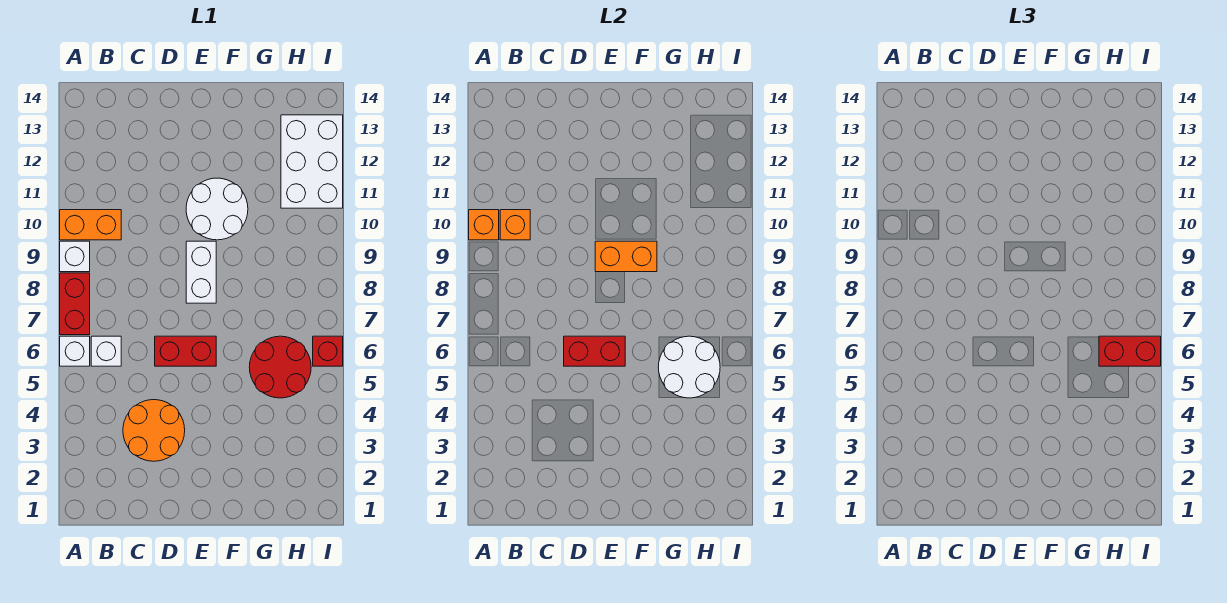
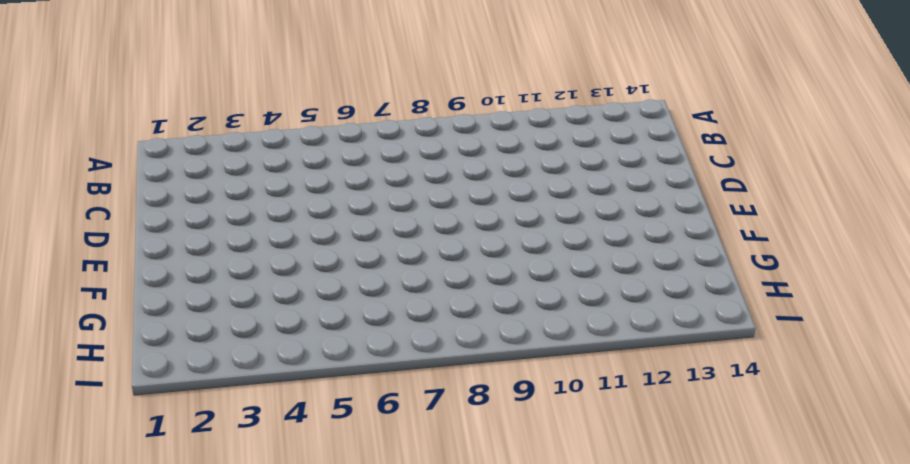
none -> white 1x1 brick [60,336,90,366]
none -> red 1x2 brick [60,273,90,335]
none -> white 1x1 brick [60,241,90,272]

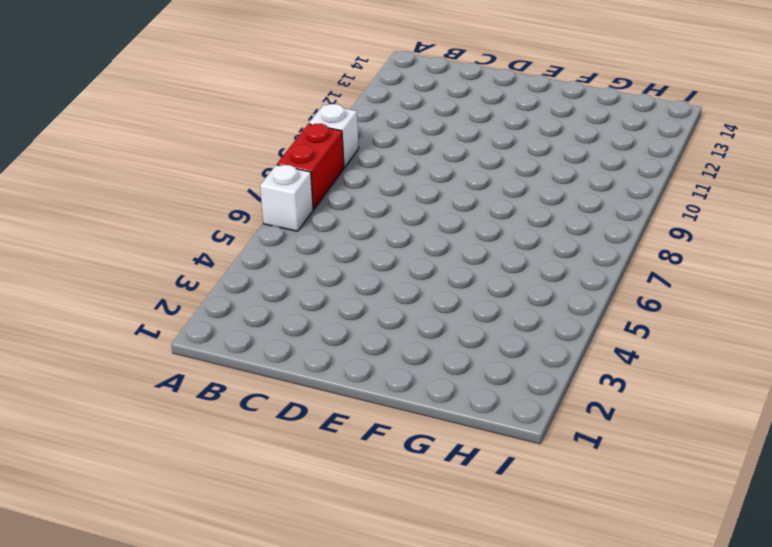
none -> orange 1x2 brick [60,210,121,240]
none -> white 1x1 brick [91,336,121,366]
none -> orange 2x2 round brick [123,400,185,461]

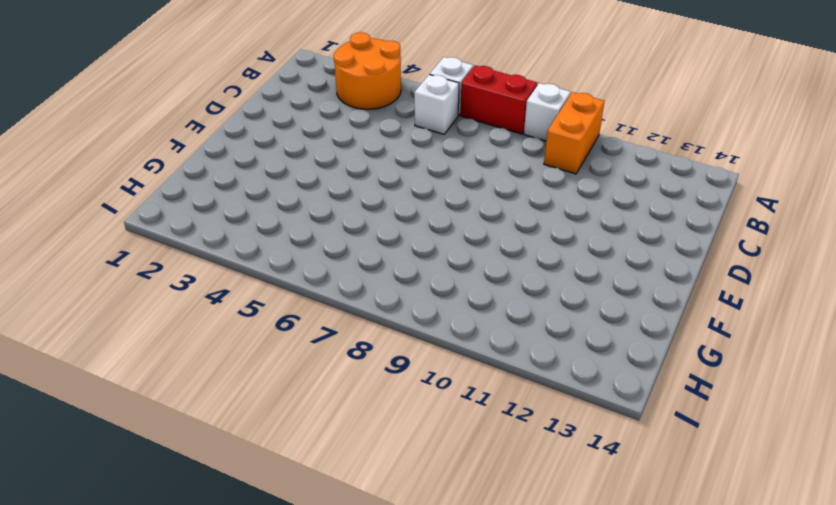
orange 2x2 round brick [334,32,401,109] -> orange 2x2 round brick moved to [123,400,185,461]
none -> red 1x2 brick [155,336,216,366]
none -> white 1x2 brick [186,241,216,303]
none -> white 2x2 round brick [186,178,248,240]

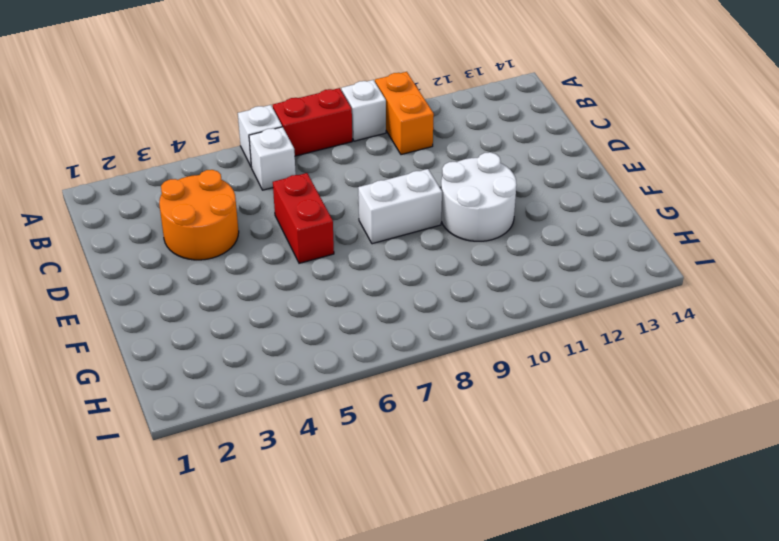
none -> red 2x2 round brick [249,336,311,398]
none -> white 2x3 brick [281,115,343,208]
none -> red 1x1 brick [313,336,343,366]

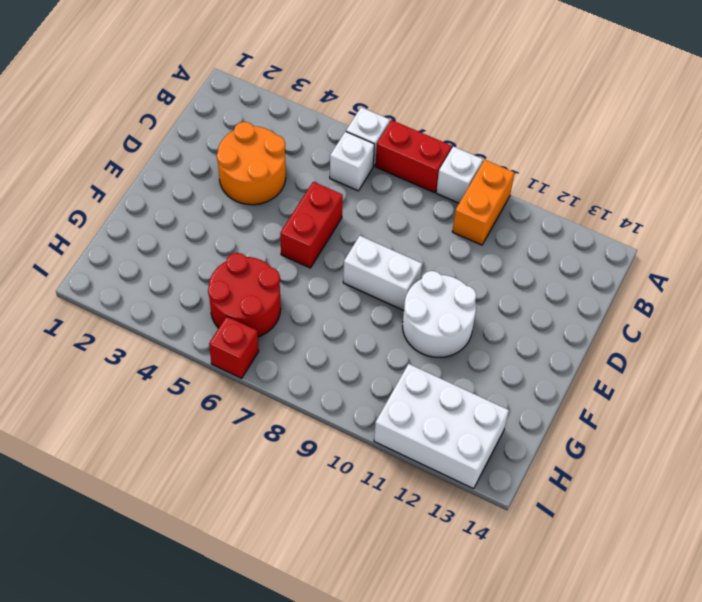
none -> orange 1x1 brick [469,210,499,240]
none -> orange 1x1 brick [500,210,530,240]
none -> red 1x2 brick [564,336,625,366]

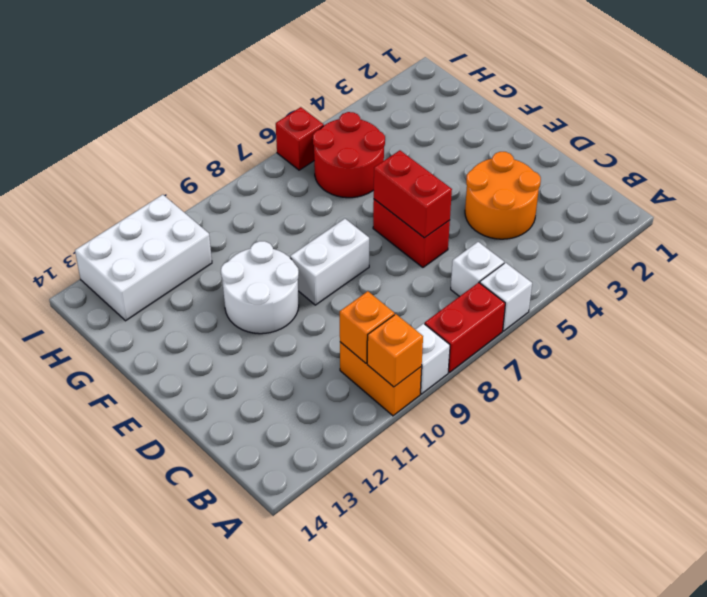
none -> orange 1x2 brick [595,241,657,272]
none -> white 2x2 round brick [658,336,720,398]
none -> red 1x2 brick [1099,336,1161,366]

